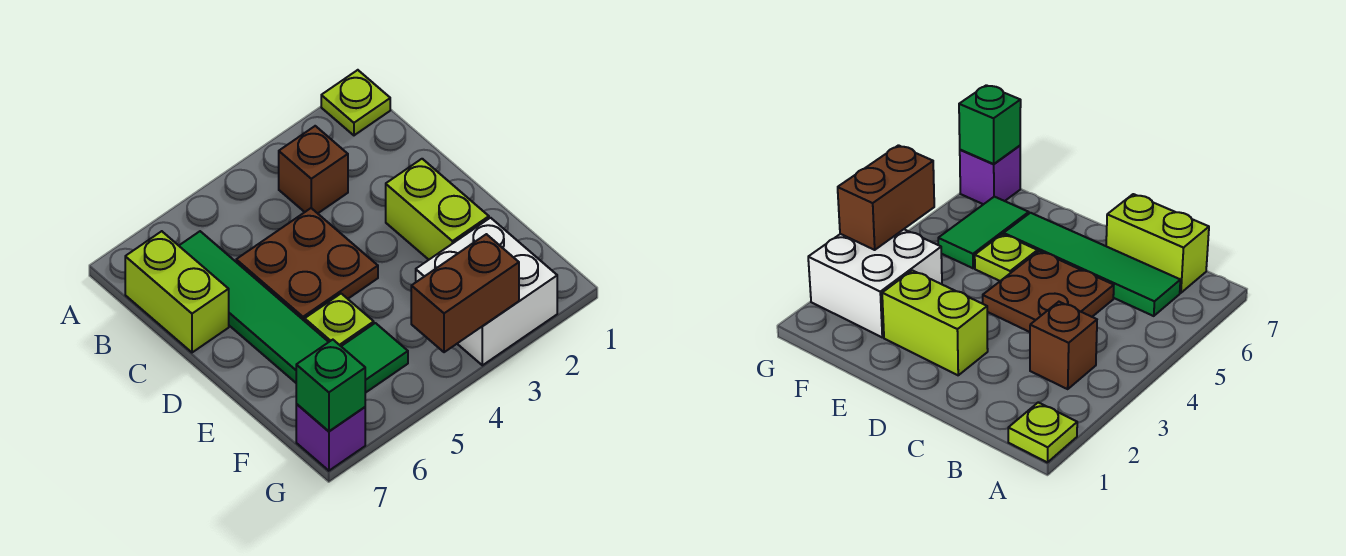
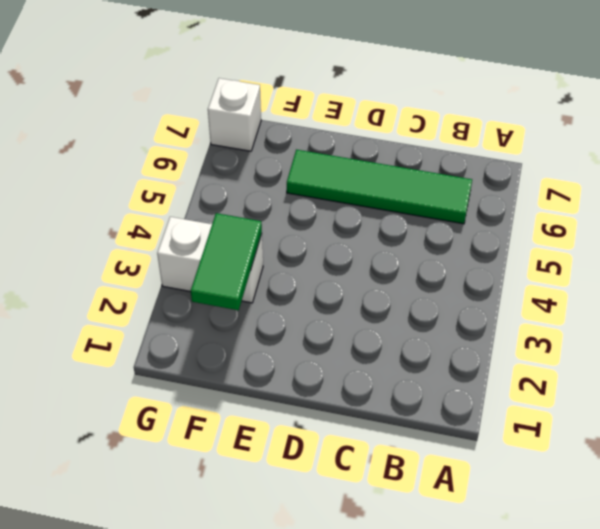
green 1x2 tile [191,213,262,310] -> green 1x2 tile moved to [341,323,408,393]
white 1x2 brick [157,217,263,303] -> white 2x2 brick [416,218,557,365]
white 1x1 brick [208,78,261,151] -> purple 1x1 brick [296,404,365,471]
none -> lime 1x1 plate [321,70,390,135]
none -> brown 1x1 brick [279,126,348,213]
none -> lime 1x2 brick [125,231,229,352]

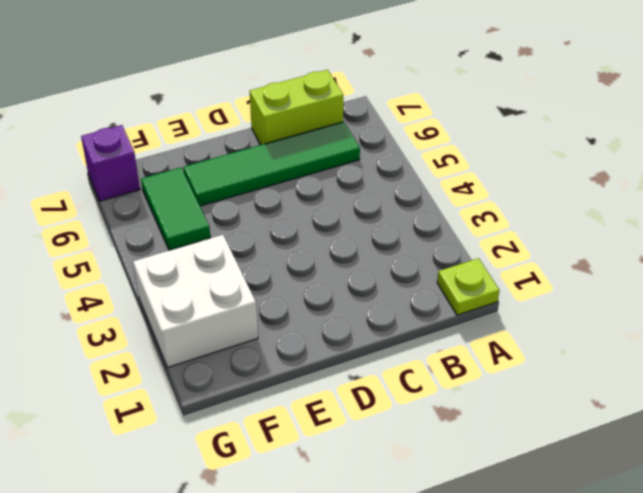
none -> brown 1x1 brick [279,126,348,213]
none -> brown 2x2 plate [236,208,378,321]
none -> lime 1x2 brick [386,159,489,260]

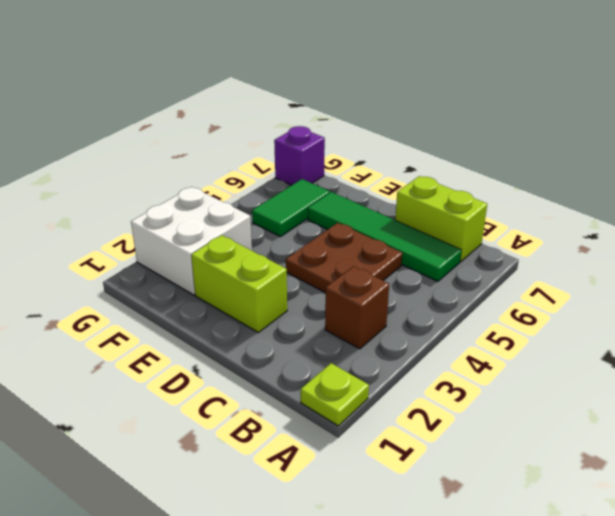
none -> lime 1x1 plate [305,294,374,346]
none -> brown 1x2 brick [411,234,519,352]
none -> green 1x1 brick [296,340,365,431]

